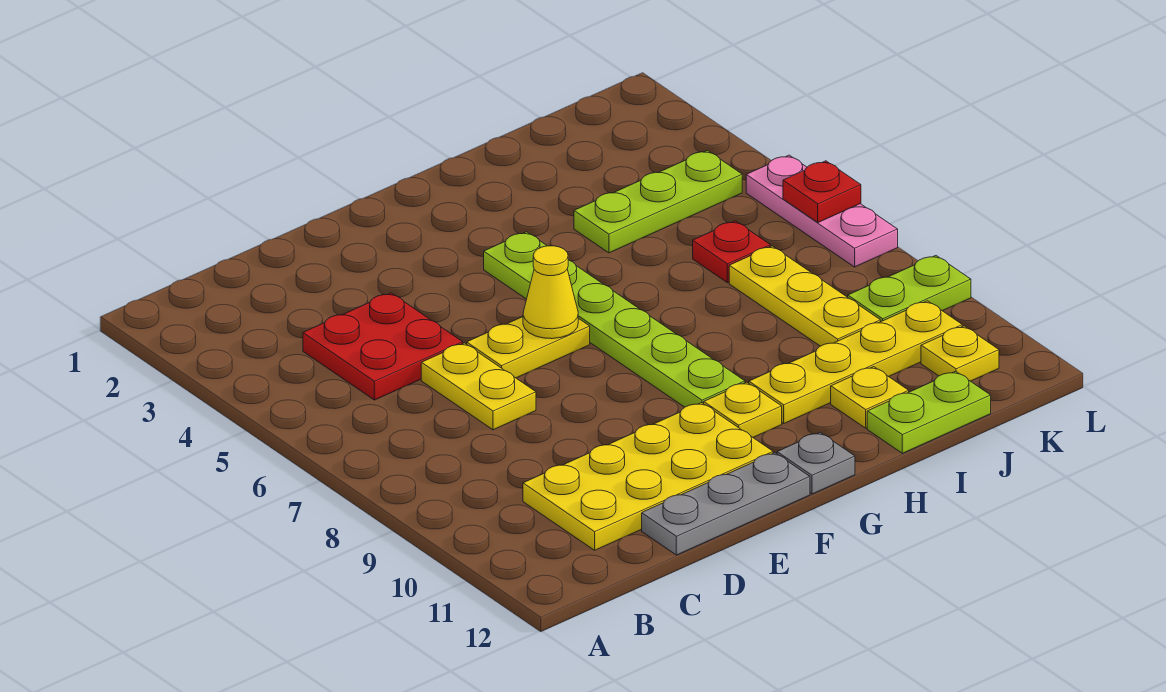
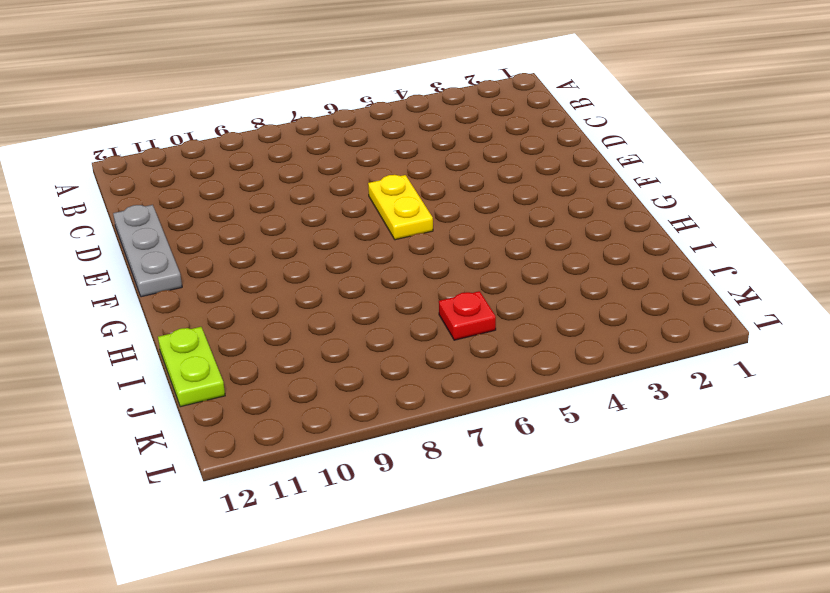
none -> red 2x2 plate [303,293,463,400]
none -> yellow 2x4 plate [523,403,773,550]
none -> yellow 1x2 plate [421,343,536,430]

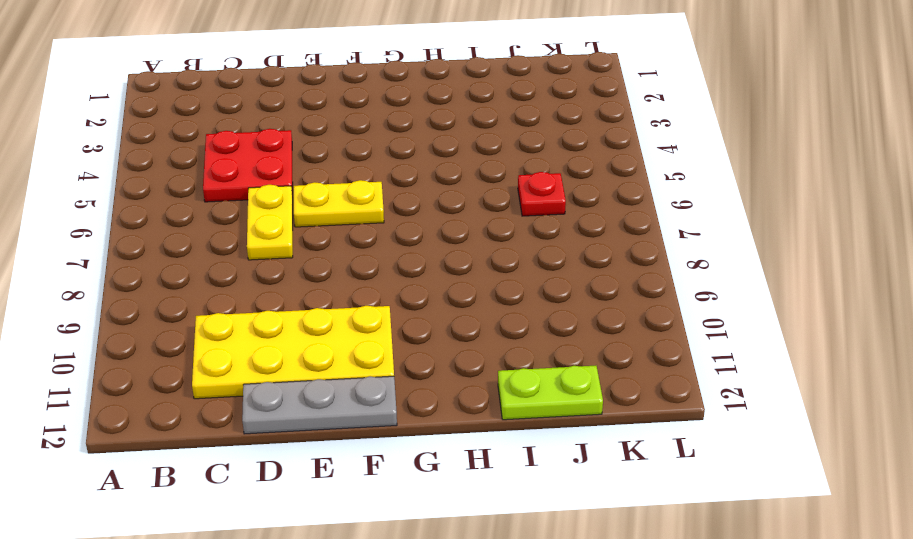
none -> lime 1x6 plate [484,232,745,407]
none -> yellow 1x1 plate [704,382,782,437]
none -> grey 1x1 plate [777,432,855,494]

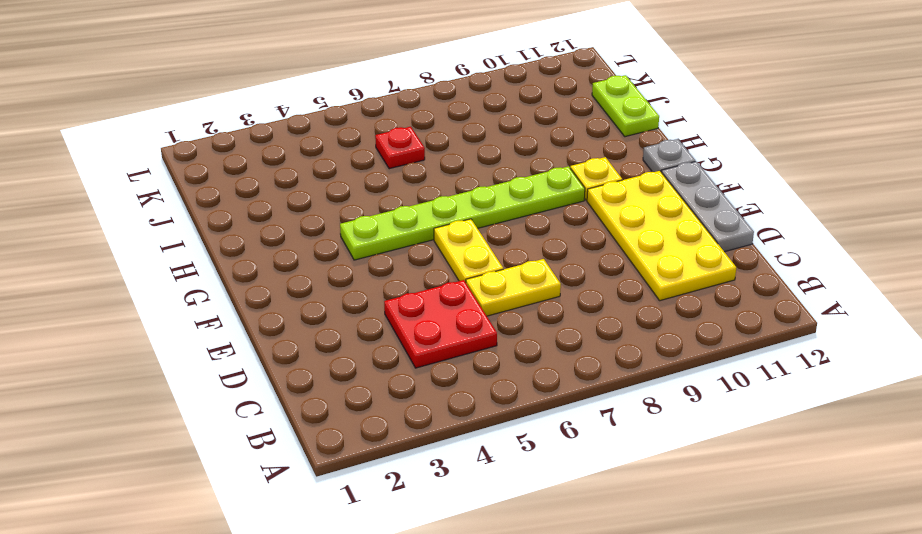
none -> yellow 1x4 plate [749,301,962,423]
none -> lime 1x3 plate [574,150,742,253]
none -> yellow 1x1 plate [831,367,909,428]

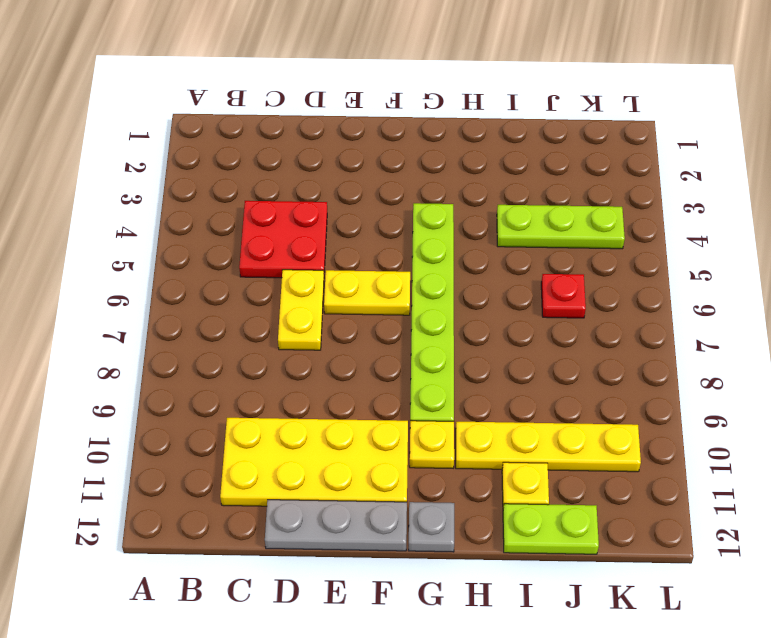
none -> yellow 1x3 plate [729,246,881,346]
none -> lime 1x2 plate [848,256,971,321]
none -> yellow 1x1 plate [921,326,999,381]

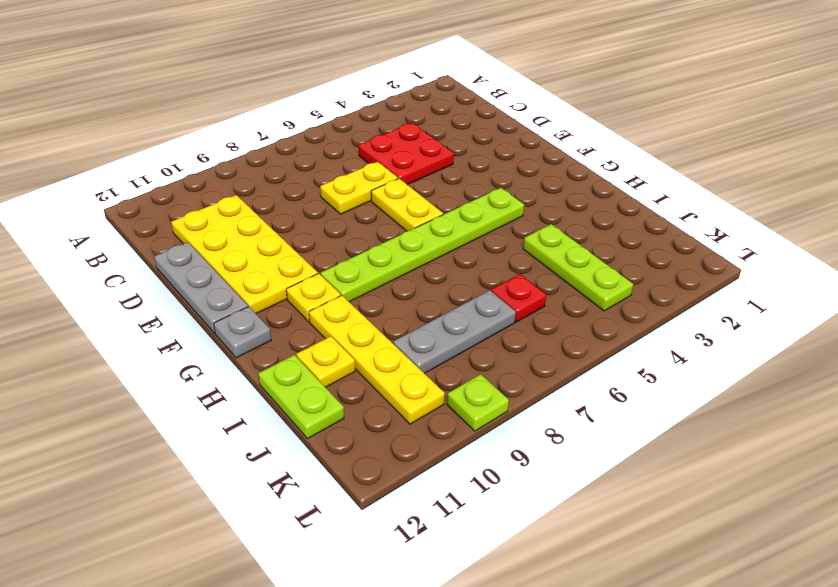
grey 1x3 plate [393,290,516,374] -> yellow 1x3 plate [729,246,881,346]
lime 1x1 plate [447,374,509,431] -> lime 1x2 plate [848,256,971,321]
none -> yellow 1x1 plate [921,326,999,381]
none -> pink 1x3 plate [746,155,898,267]
none -> yellow 1x1 cone [523,246,578,339]

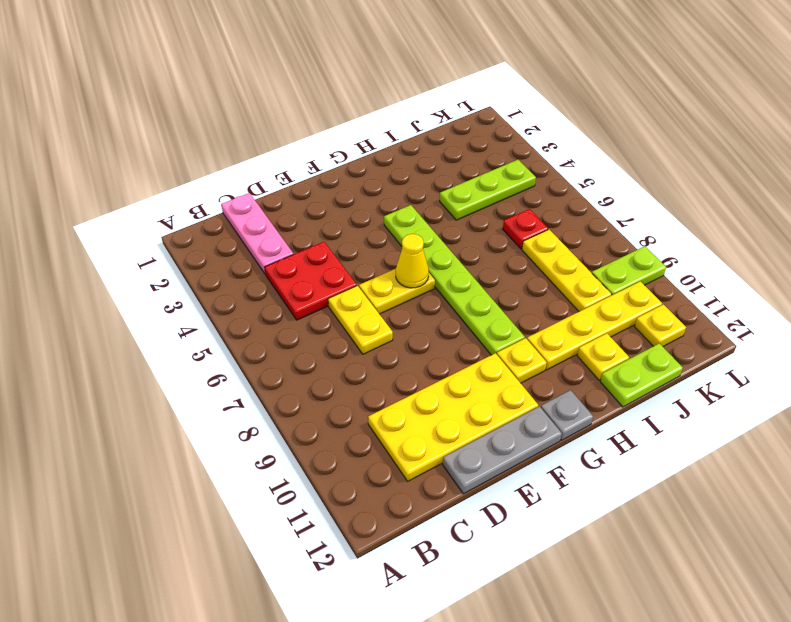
pink 1x3 plate [221,193,293,274] -> pink 1x3 plate moved to [746,155,898,267]
none -> red 1x1 plate [783,161,861,222]

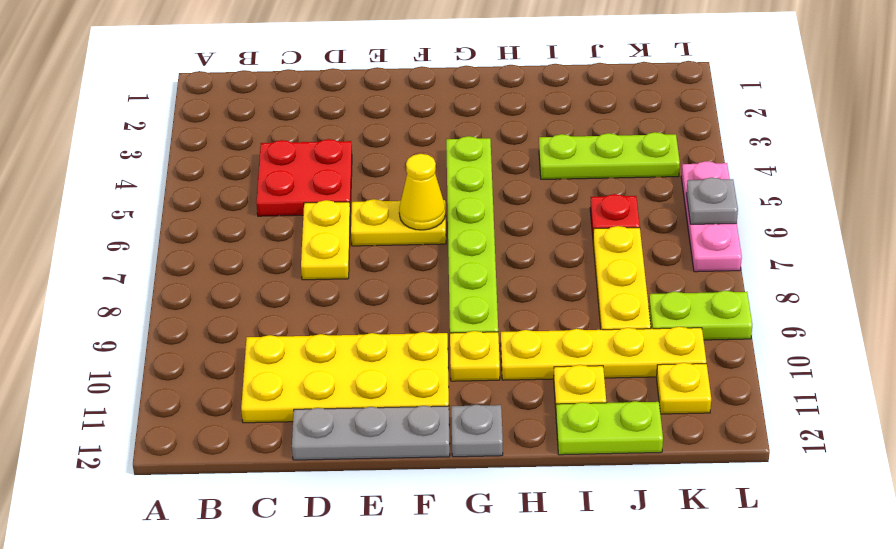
grey 1x1 plate [686,177,738,224] -> red 1x1 plate [783,161,861,222]

